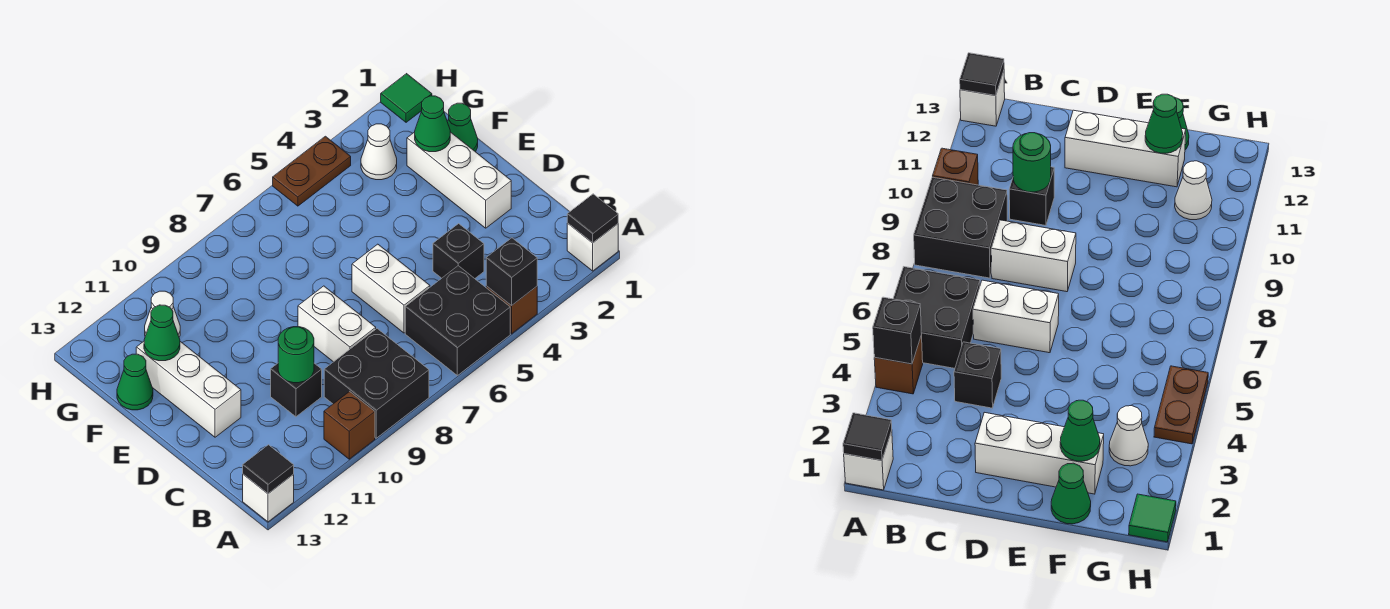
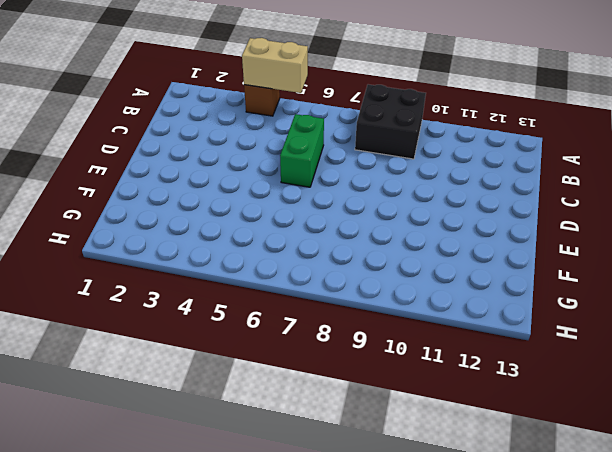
tan 1x2 brick [242,38,308,93] -> black 1x1 brick [486,238,537,306]
green 1x2 brick [280,114,324,187] -> white 1x2 brick [352,244,430,333]
none -> white 1x1 brick [567,223,618,271]
none -> black 2x2 brick [405,266,510,375]
none -> brown 1x1 brick [324,391,375,459]

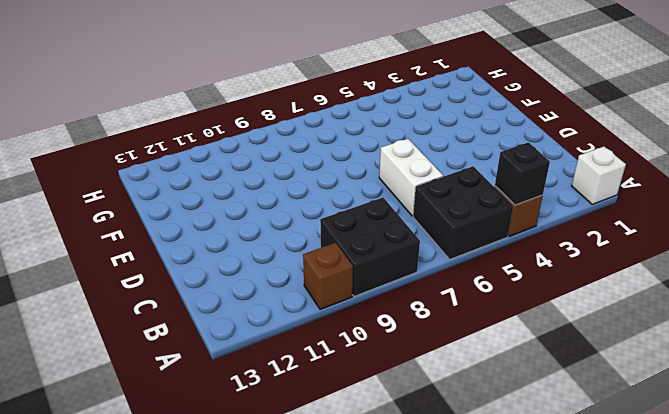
none -> white 1x1 brick [243,474,294,522]
none -> black 1x1 brick [433,224,484,279]
none -> white 1x2 brick [298,286,376,362]

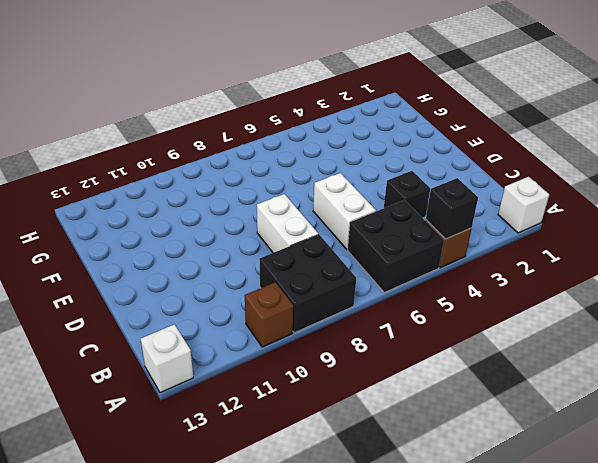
none -> black 1x1 brick [271,363,322,417]
none -> white 1x3 brick [407,132,511,228]
none -> white 1x3 brick [136,341,241,437]

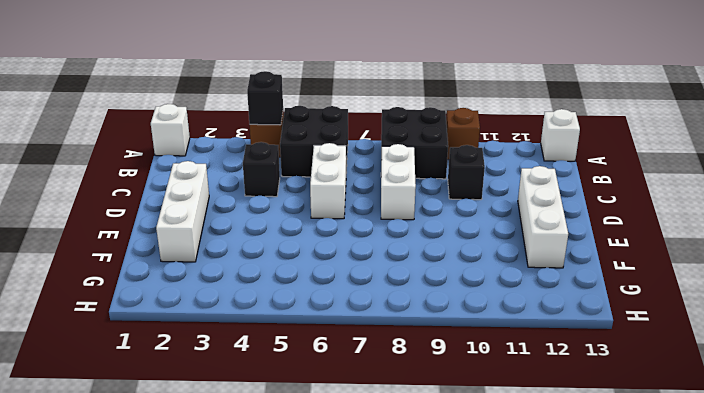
none -> green 1x1 cone [447,103,478,152]
none -> green 1x1 cone [117,354,153,410]
none -> white 1x1 cone [361,124,397,180]

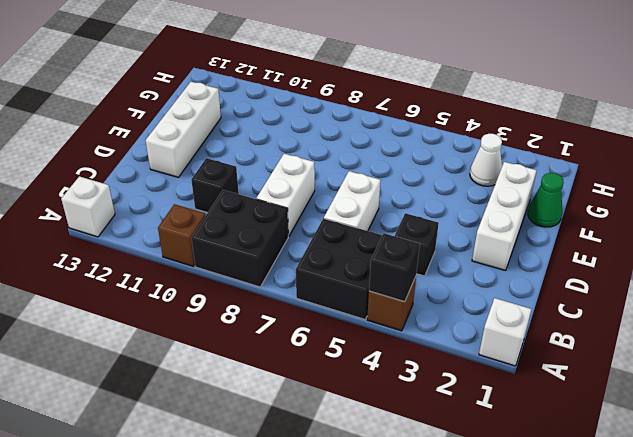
none -> green 1x1 cone [117,354,153,410]
none -> white 1x1 cone [145,291,180,337]
none -> green 1x1 tile [381,74,432,122]

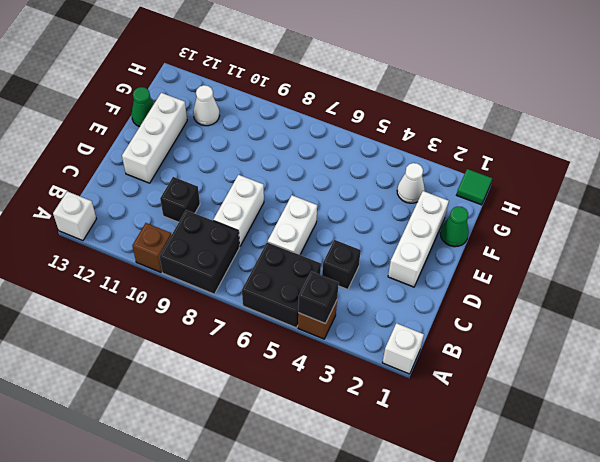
none -> brown 1x2 plate [273,136,351,206]
none -> black 1x1 tile [567,194,618,243]
none -> black 1x1 tile [243,445,294,494]

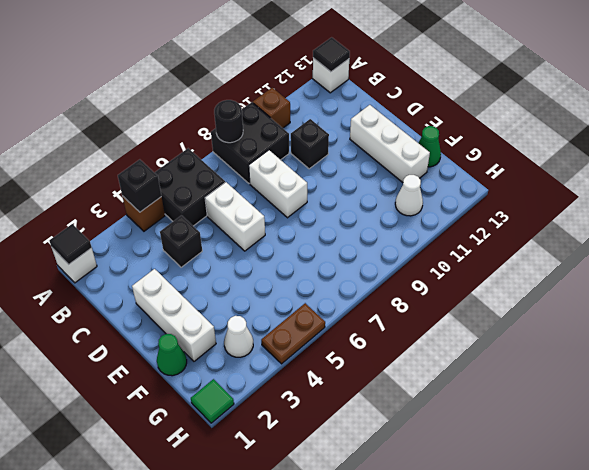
black 1x1 round brick [214,100,243,143] -> none
none -> green 1x1 round brick [278,327,314,383]
none -> green 1x1 cone [415,96,450,152]
none -> green 1x1 cone [144,305,180,361]

